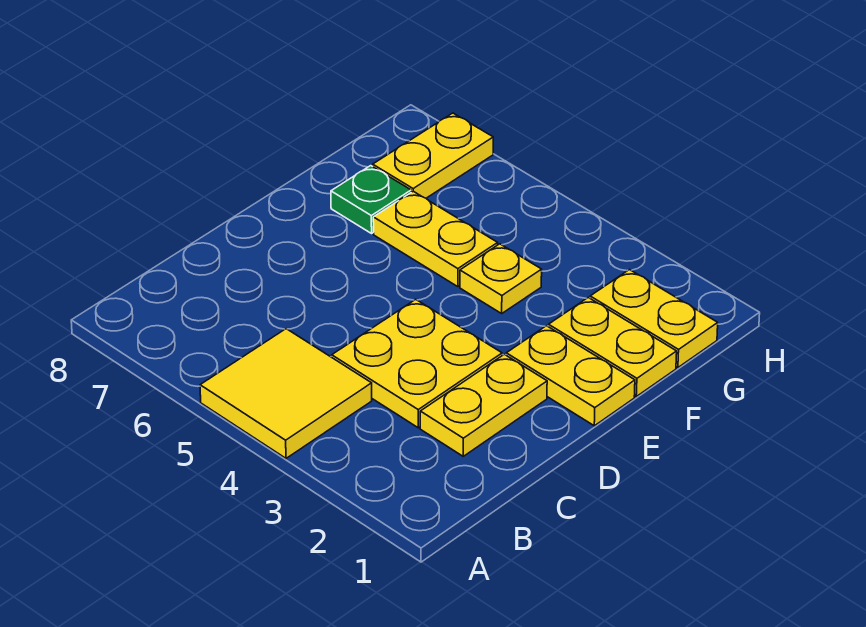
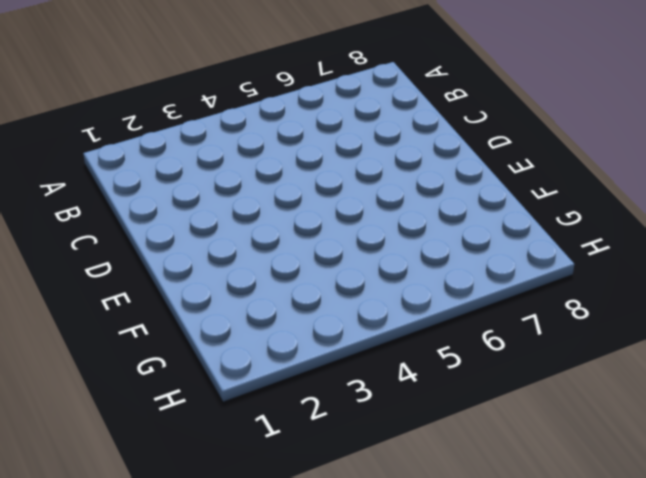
none -> yellow 2x2 tile [200,329,372,458]
none -> yellow 1x2 plate [420,354,547,456]

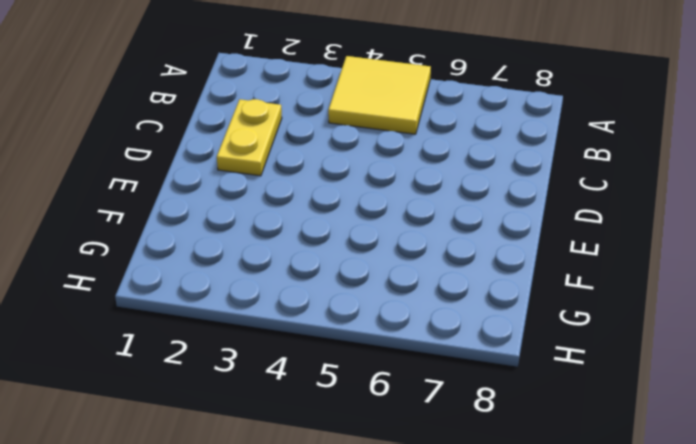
none -> yellow 2x2 plate [332,299,502,428]
none -> yellow 1x2 plate [506,326,635,426]

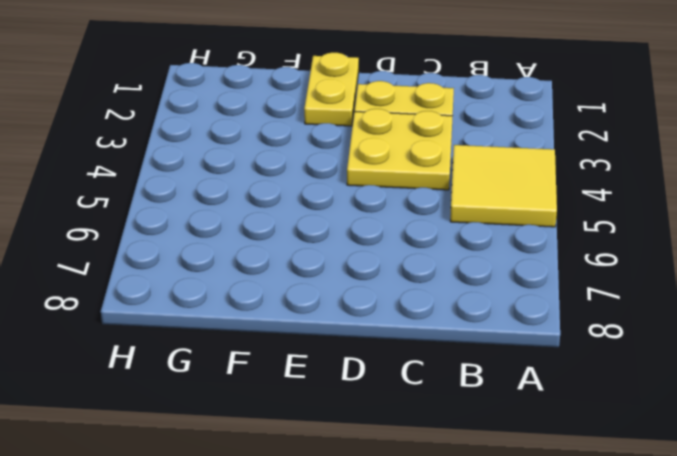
none -> yellow 1x2 plate [549,298,677,396]
none -> yellow 1x1 plate [460,244,542,313]

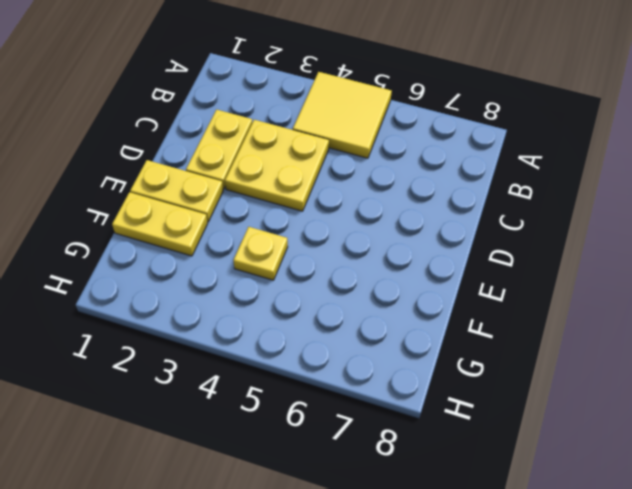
none -> yellow 1x2 plate [373,191,498,287]
none -> green 1x1 plate [331,166,411,233]

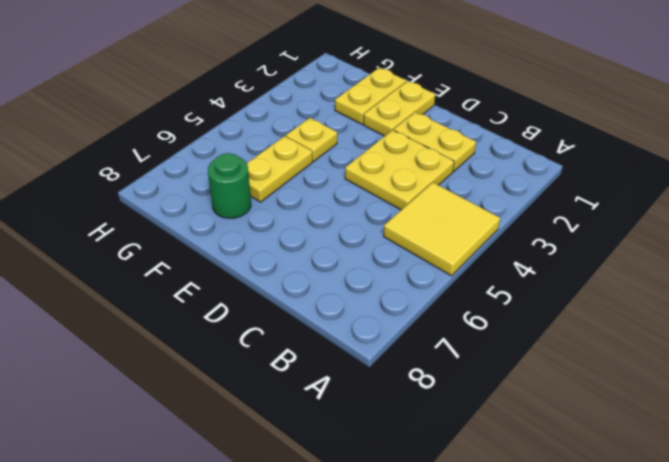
green 1x1 round brick [208,153,251,218] -> green 1x1 plate [331,166,411,233]
none -> yellow 1x2 plate [590,270,718,368]
none -> yellow 1x2 plate [373,113,493,198]

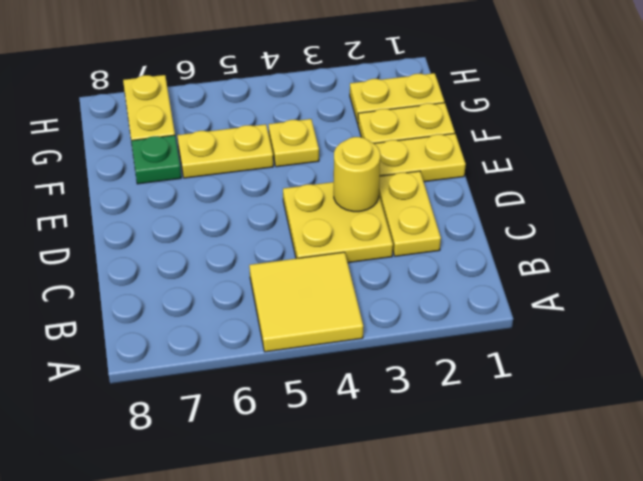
yellow 1x1 round brick [334,137,380,212] -> none

